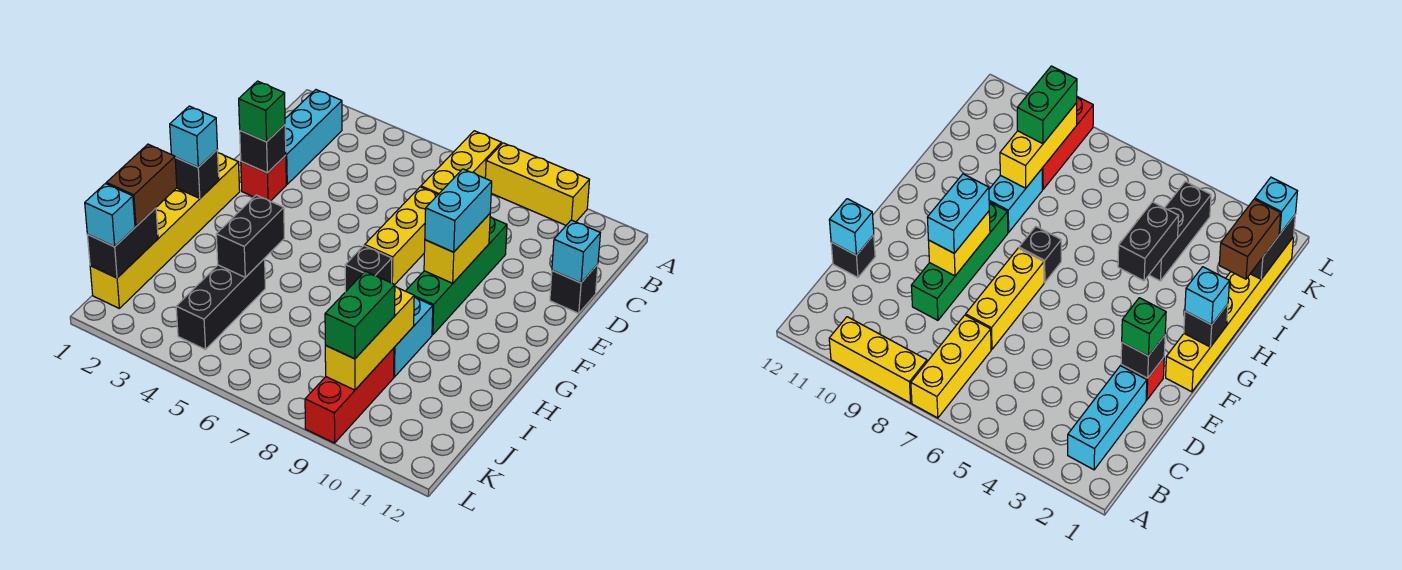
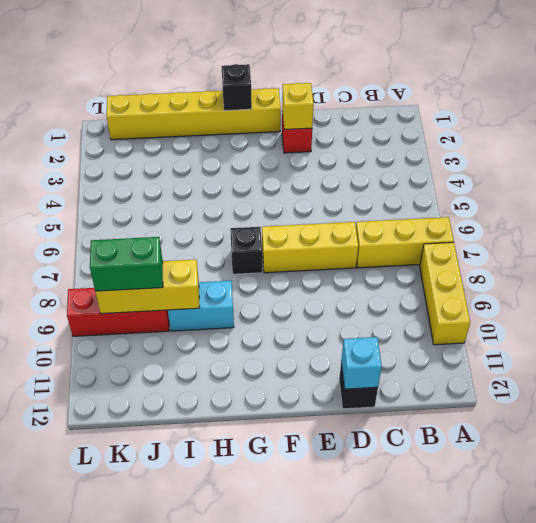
yellow 1x1 brick [282,83,314,130] -> black 1x1 brick [240,125,286,173]
none -> cyan 1x3 brick [285,90,342,184]
none -> green 1x4 brick [406,217,507,335]
none -> black 1x3 brick [176,259,265,350]

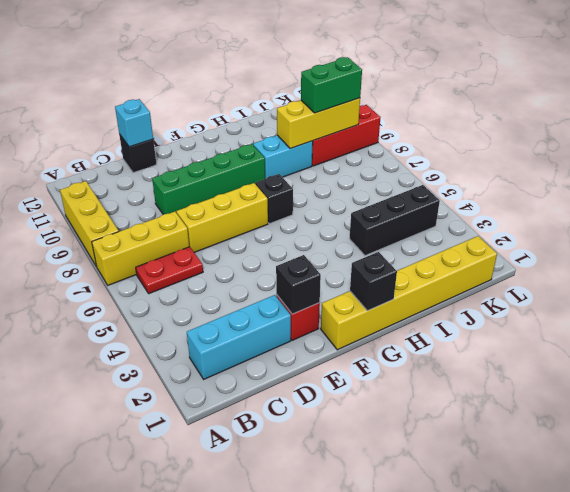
red 1x2 plate [136,247,203,294] -> none
none -> yellow 1x2 brick [424,214,490,283]
none -> black 1x2 brick [216,195,284,277]
none -> black 1x2 brick [88,208,158,278]

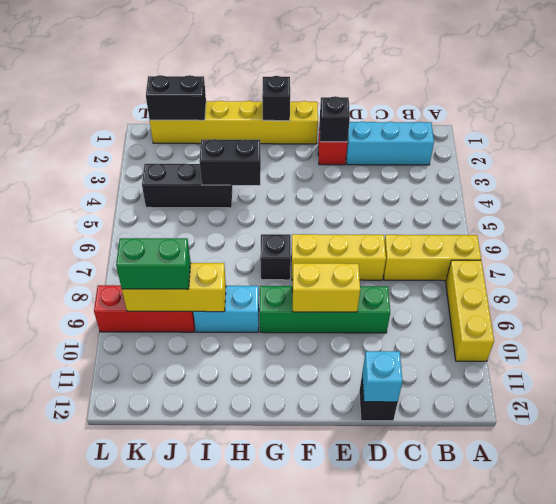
none -> green 1x1 brick [239,81,285,142]
none -> cyan 1x2 brick [425,169,492,252]
none -> cyan 1x1 brick [170,106,217,167]

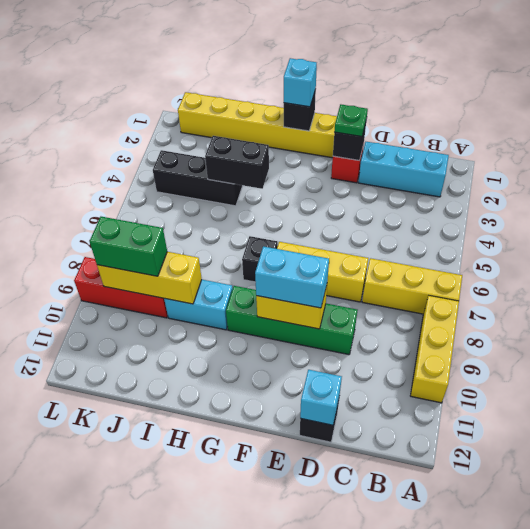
green 1x1 plate [334,104,368,137] -> green 1x1 brick [239,81,285,142]
none -> black 1x2 brick [88,208,158,278]
none -> brown 1x2 brick [106,144,177,226]
none -> cyan 1x1 brick [85,184,135,247]

